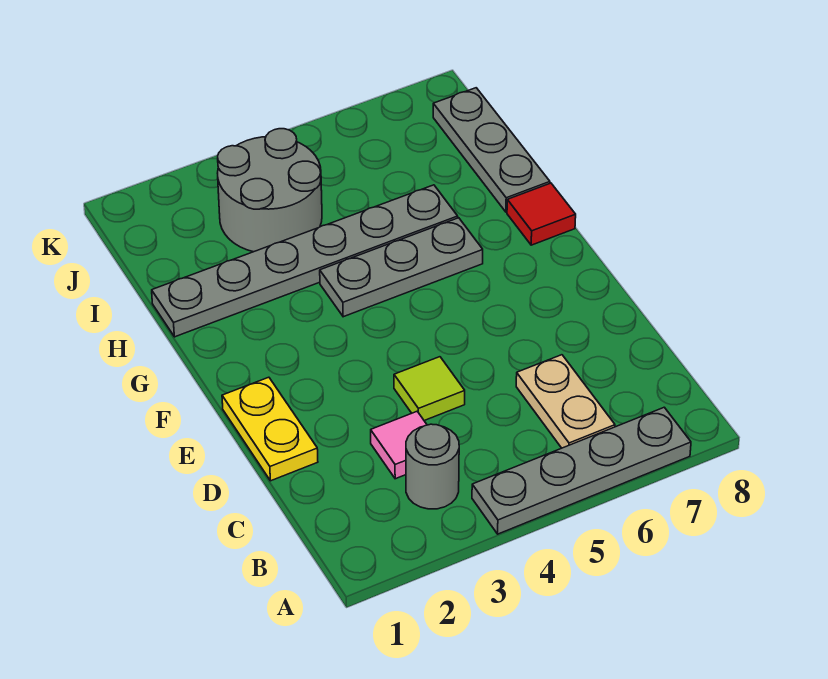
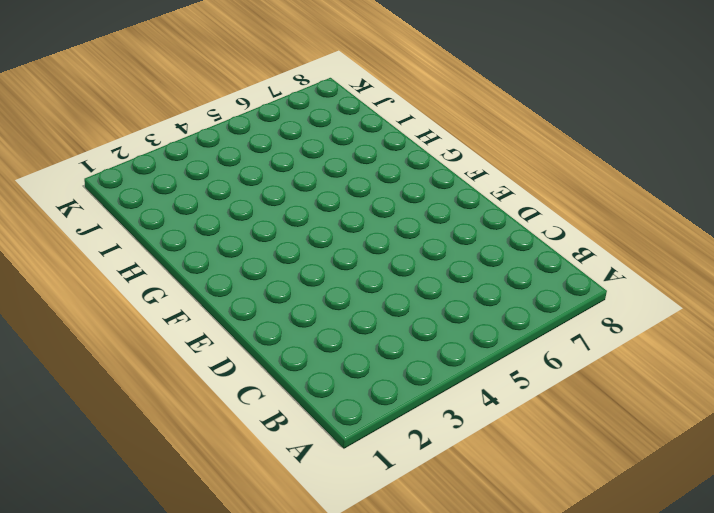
none -> grey 1x4 plate [472,407,691,534]
none -> grey 1x1 round brick [406,424,459,509]

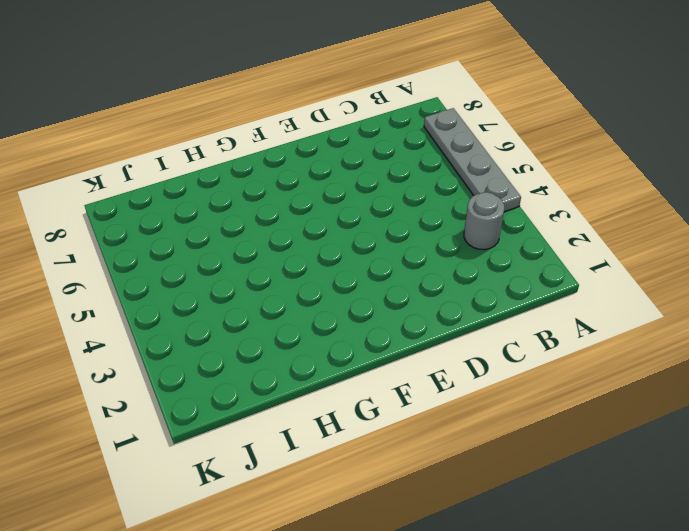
none -> tan 1x2 plate [516,355,615,448]
none -> pink 1x1 tile [371,412,427,479]

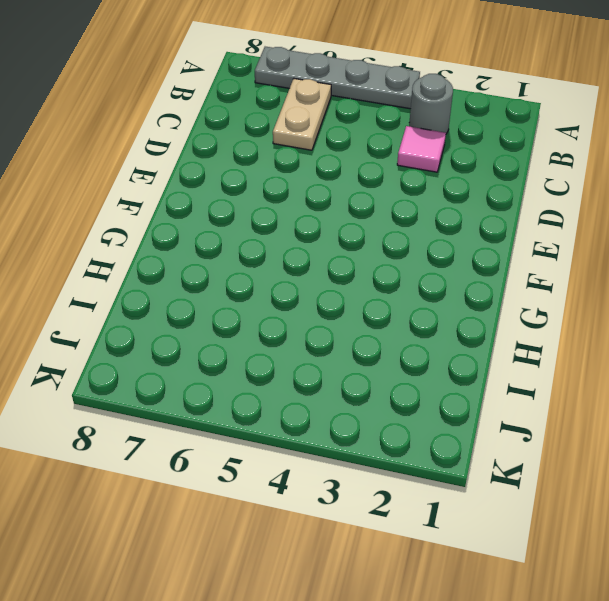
none -> yellow 1x2 plate [222,377,318,481]
none -> lime 1x1 tile [394,357,465,421]

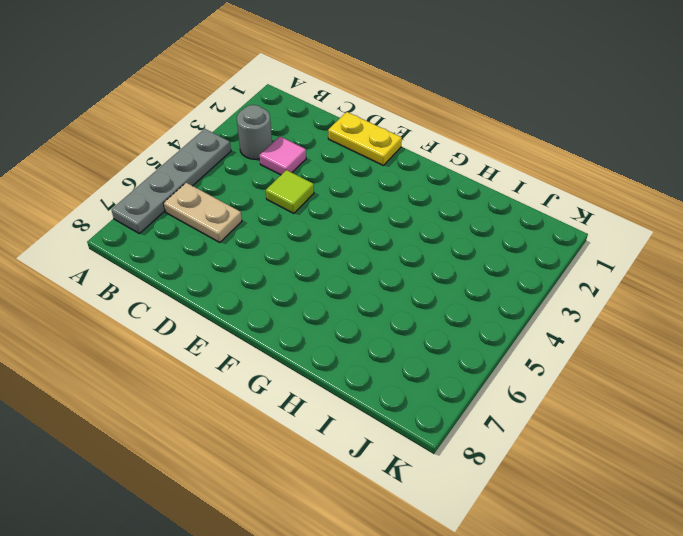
none -> grey 1x3 plate [320,218,483,317]
none -> red 1x1 tile [507,183,576,245]

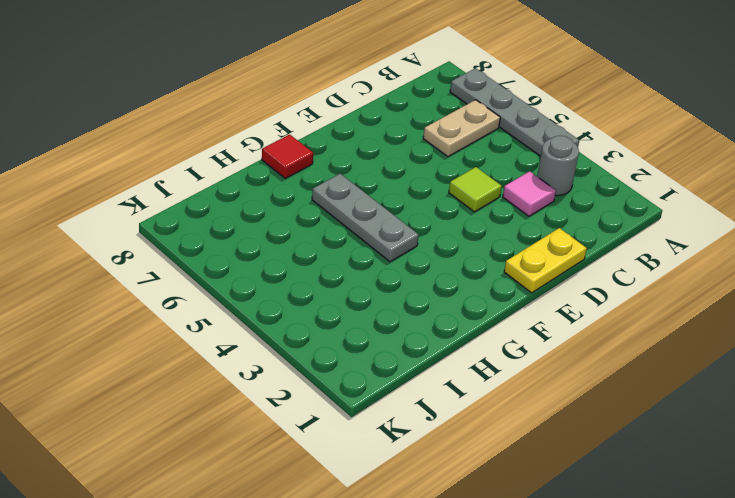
none -> grey 1x6 plate [152,185,458,337]
none -> grey 1x3 plate [433,88,550,212]

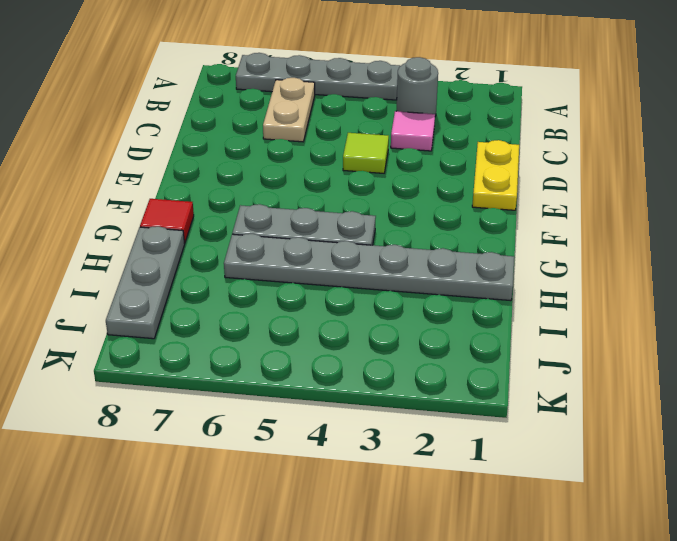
none -> grey 2x2 round brick [218,129,322,252]

